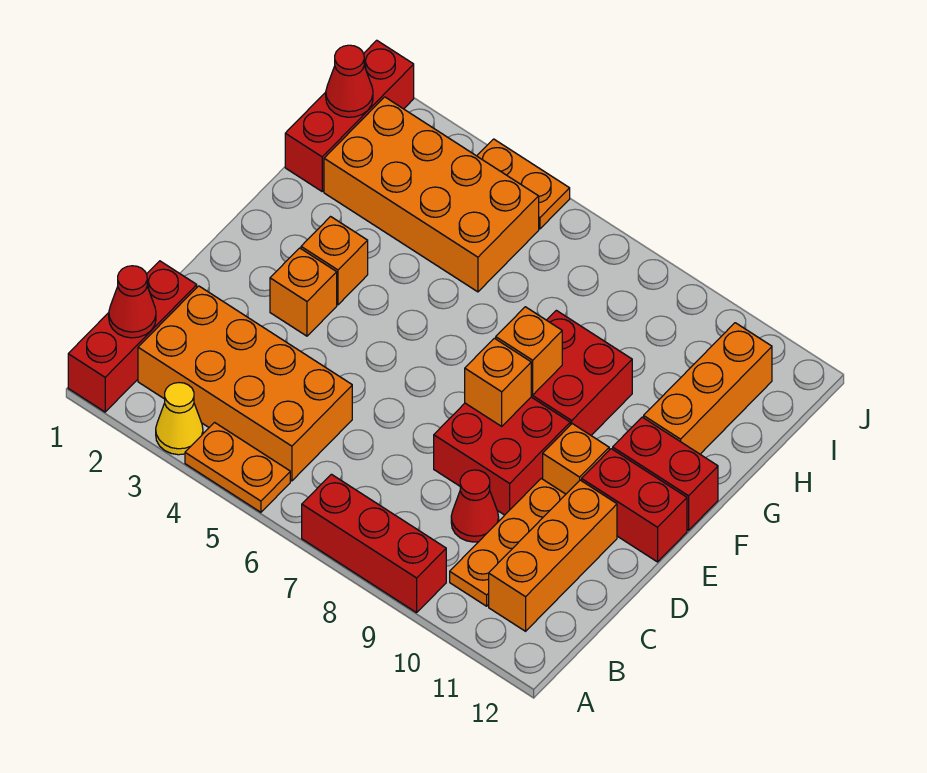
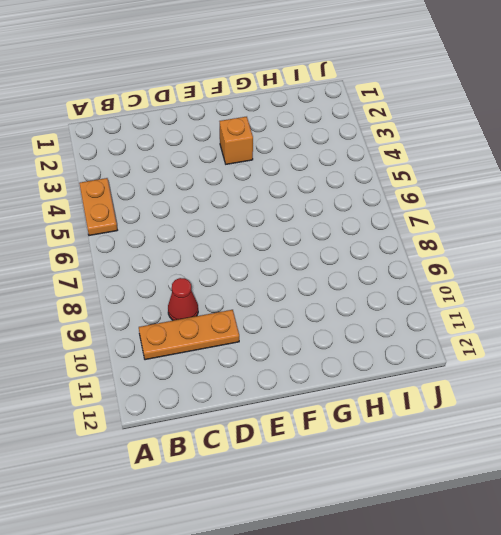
none -> red 1x3 brick [68,261,197,412]
none -> yellow 1x1 cone [156,383,203,455]
none -> red 1x3 brick [302,474,446,613]

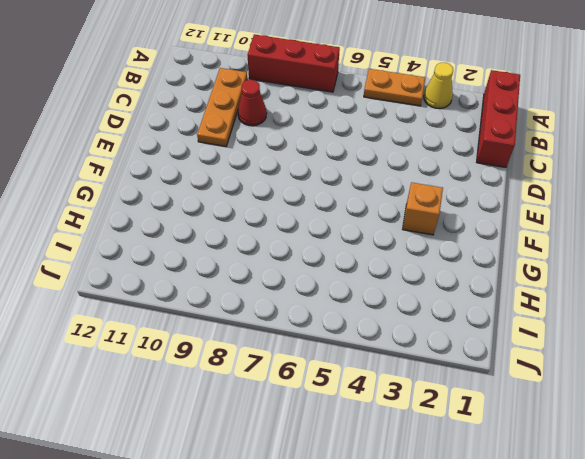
none -> orange 2x4 brick [138,286,352,481]
none -> orange 1x3 brick [489,480,617,631]
none -> red 2x2 brick [434,397,570,515]

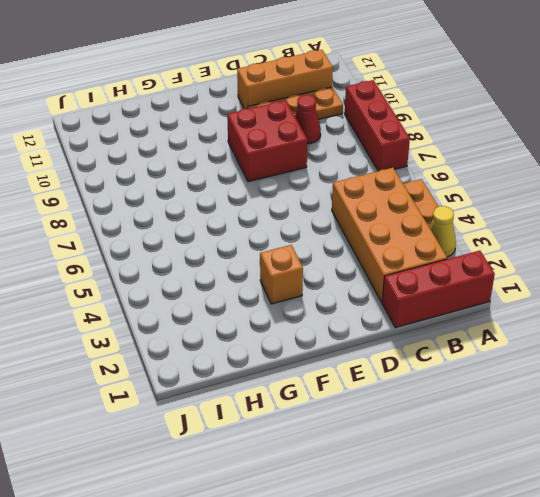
none -> orange 1x1 brick [270,248,337,336]
none -> orange 1x1 brick [543,424,609,494]
none -> red 1x2 brick [582,449,687,562]

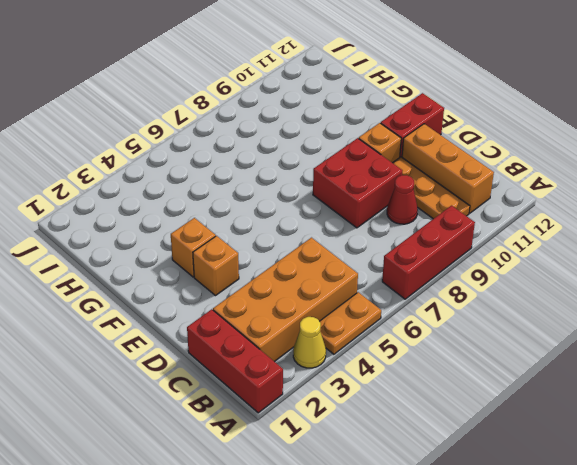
none -> red 2x2 brick [531,310,632,435]
none -> red 1x2 brick [613,417,718,530]
none -> orange 1x3 brick [644,323,772,454]

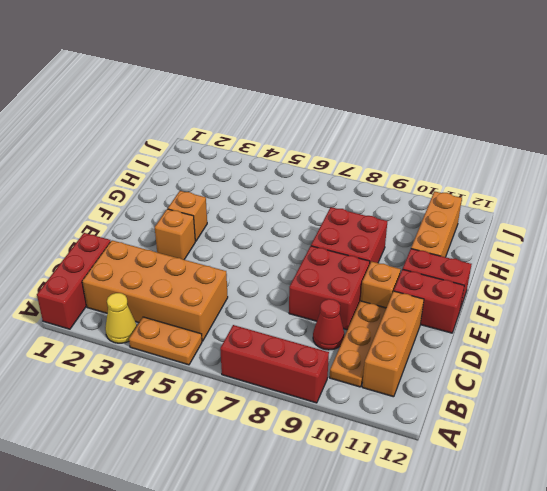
none -> red 1x3 brick [285,40,414,191]
none -> orange 2x4 brick [324,97,539,292]
none -> orange 1x2 plate [477,139,570,229]

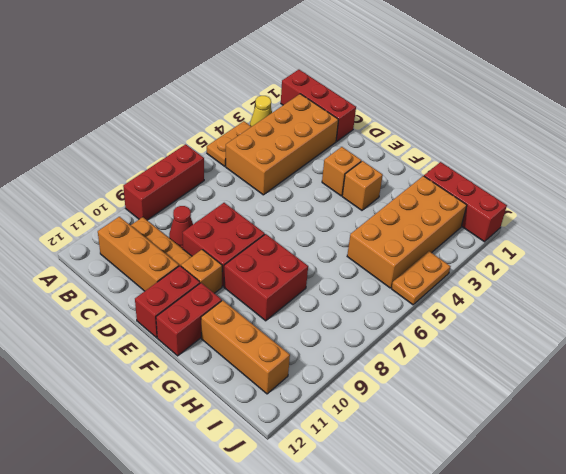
none -> red 1x1 cone [109,266,156,338]
none -> orange 1x1 brick [465,338,531,426]
none -> orange 1x1 brick [496,307,562,395]

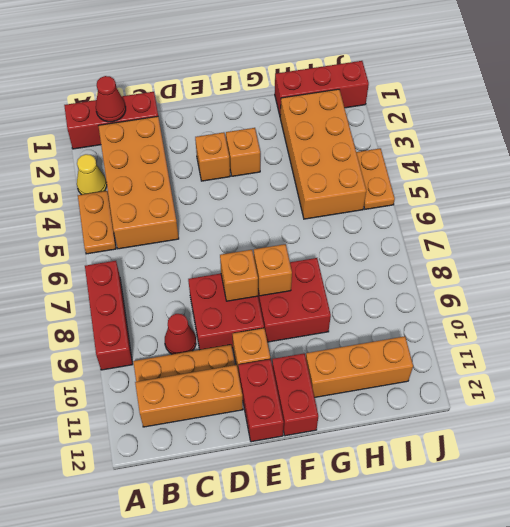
none -> red 1x1 cone [326,45,373,117]

